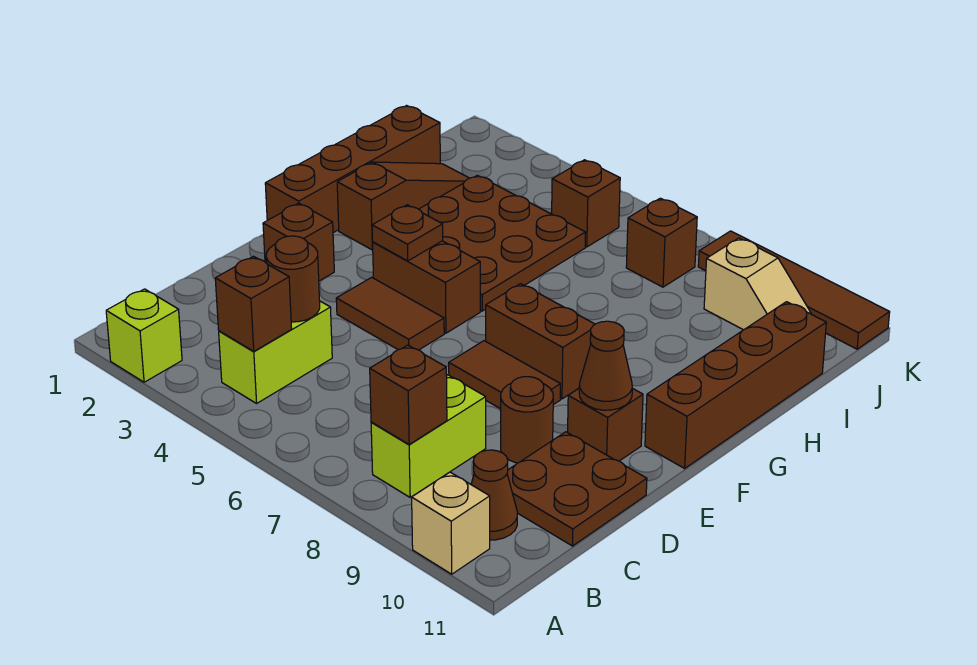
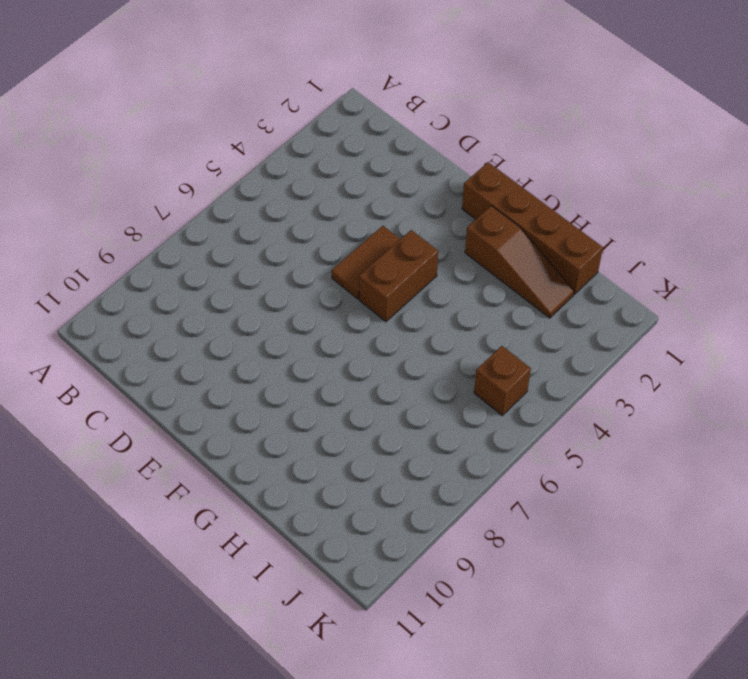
none -> lime 1x1 brick [106,289,182,382]
none -> tan 1x1 brick [412,472,490,574]
none -> lime 1x2 brick [219,301,332,403]

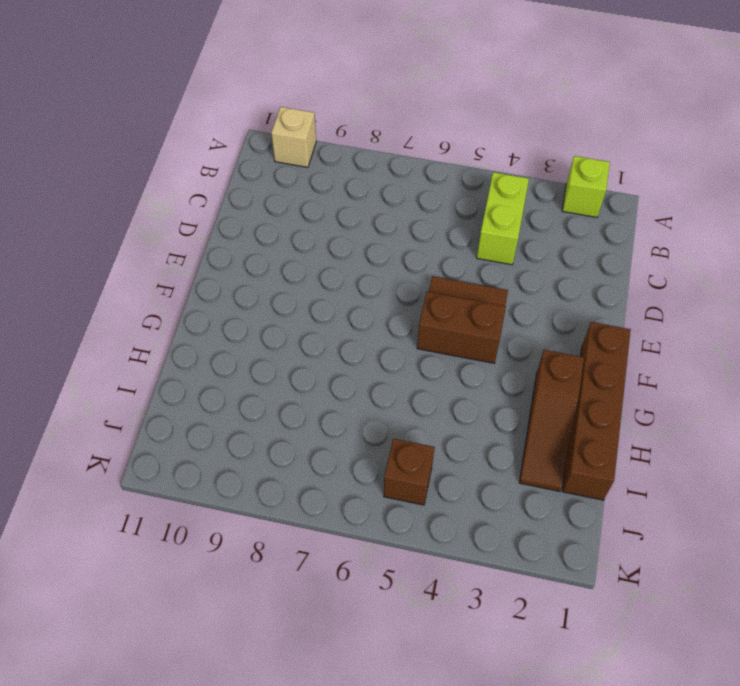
none -> lime 1x2 brick [371,375,486,497]
none -> brown 1x1 cone [471,450,517,540]
none -> brown 2x2 plate [507,432,647,546]

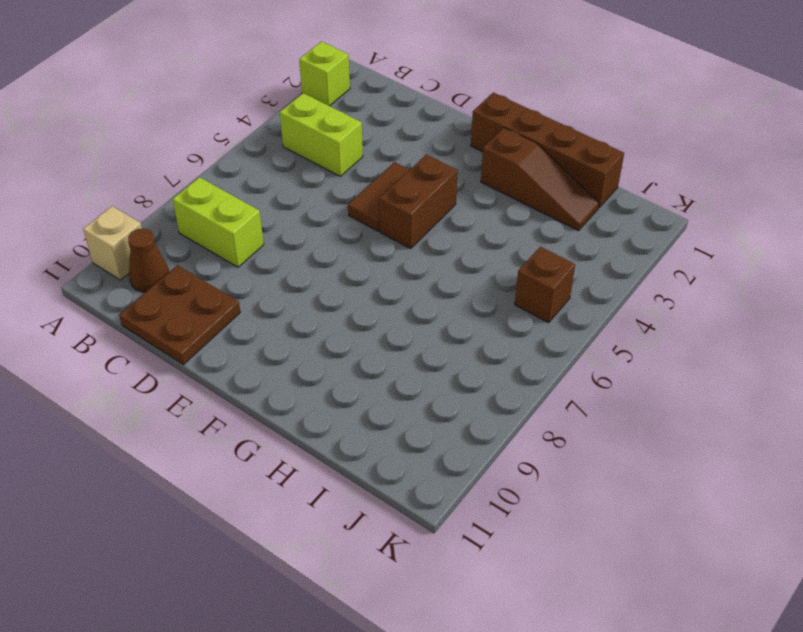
none -> brown 1x1 round brick [501,377,553,463]
none -> brown 1x1 brick [263,203,334,281]
none -> brown 1x2 tile [449,341,560,409]

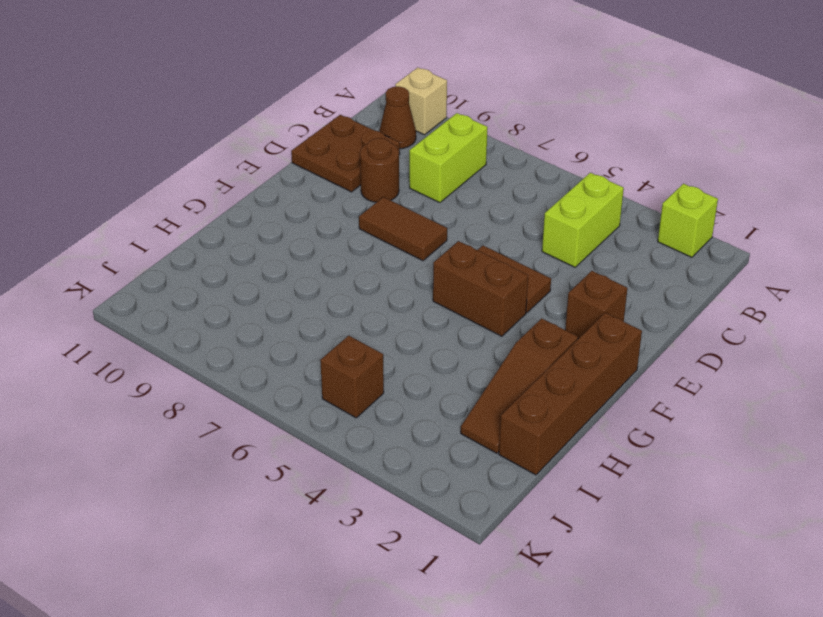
none -> brown 1x1 brick [568,388,643,461]
none -> brown 1x2 brick [486,284,595,399]
none -> brown 1x4 brick [645,302,826,468]

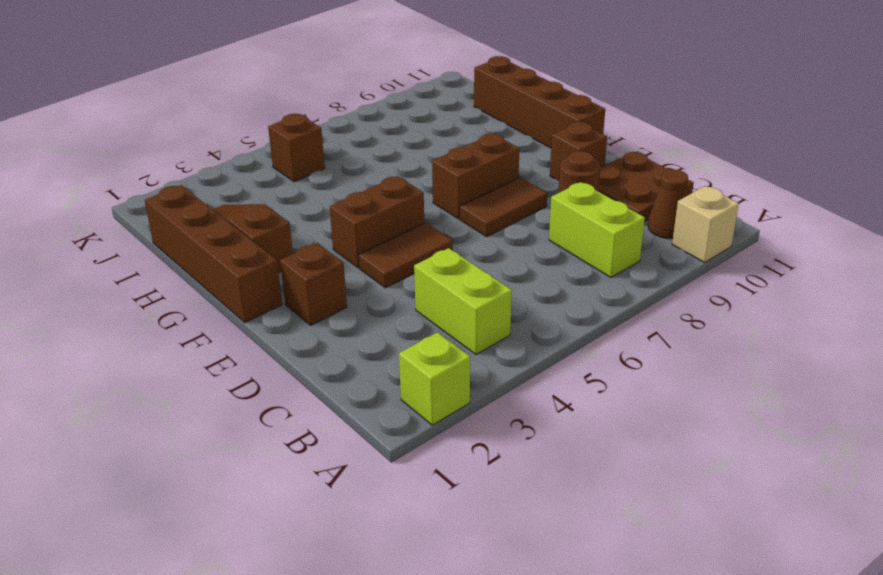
none -> brown 3x3 plate [419,175,586,311]
none -> brown 1x1 brick [626,198,697,287]
none -> tan 1x2 slope [704,238,811,330]

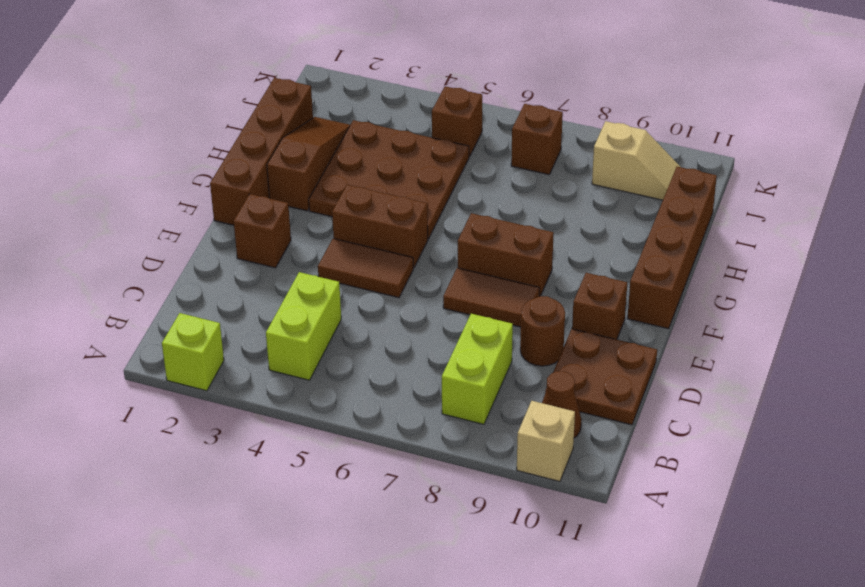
none -> brown 1x4 tile [698,231,890,349]
none -> brown 1x1 brick [215,256,292,351]
none -> brown 1x1 brick [370,345,447,444]

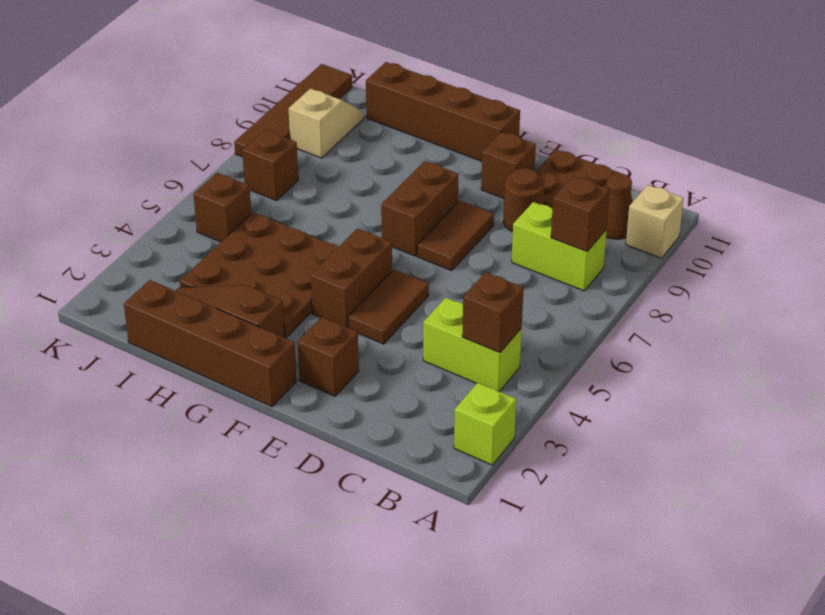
none -> brown 1x1 round brick [266,236,320,322]
none -> brown 1x1 cone [579,321,632,410]
none -> brown 1x1 plate [372,205,443,261]

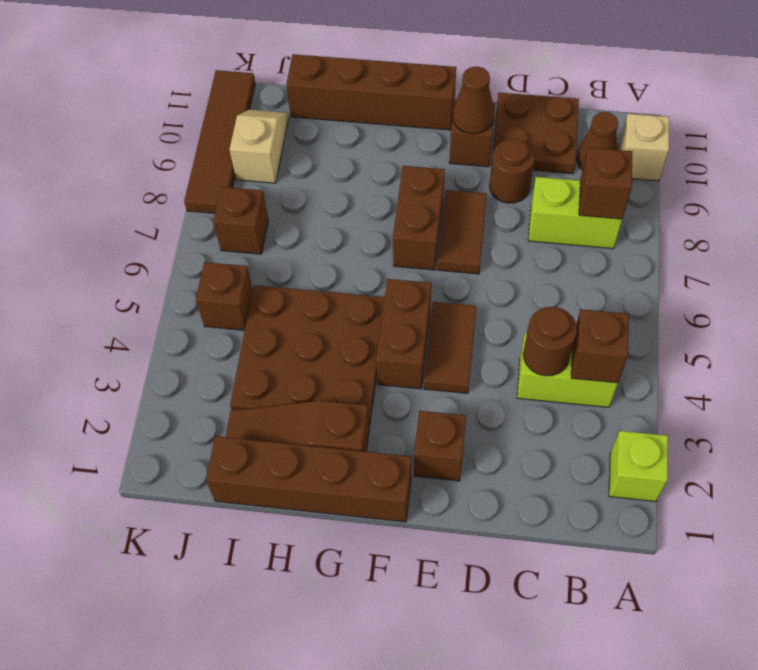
none -> brown 1x1 plate [372,205,443,261]

